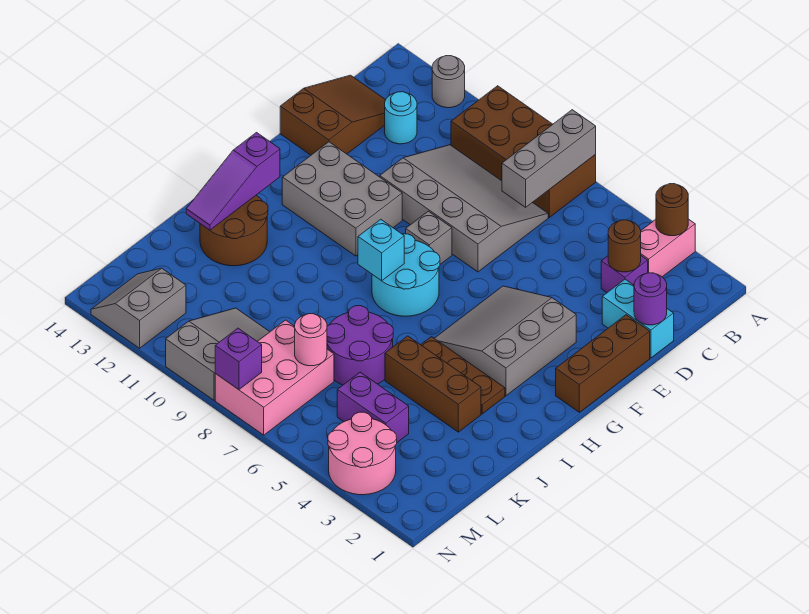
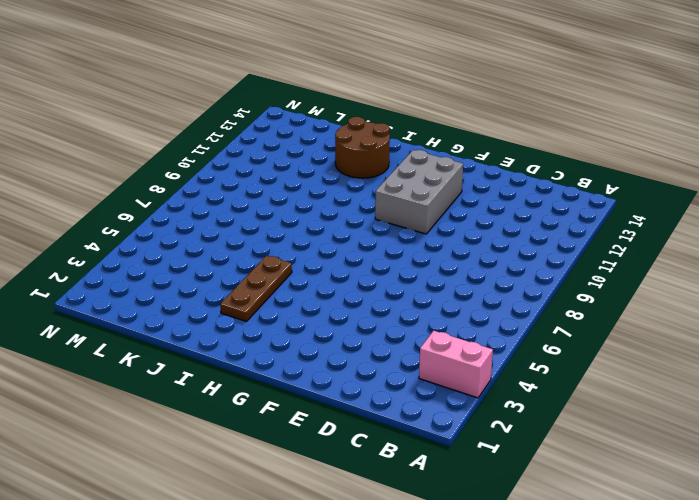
none -> brown 2x4 brick [451,86,596,217]
none -> grey 1x1 round brick [432,56,465,108]
none -> purple 1x1 brick [601,256,648,292]
none -> grey 3x4 slope [380,145,548,272]

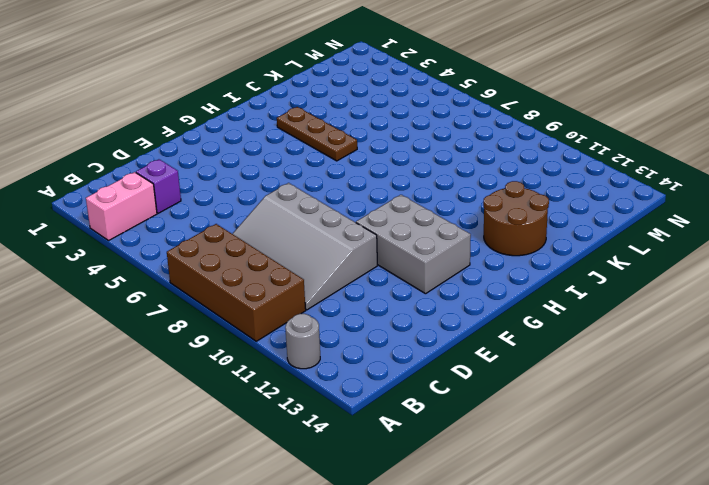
none -> cyan 1x1 round brick [385,92,417,144]
none -> brown 2x3 slope [280,75,385,155]
none -> cyan 1x2 brick [602,279,674,358]
none -> brown 1x3 brick [556,315,650,412]

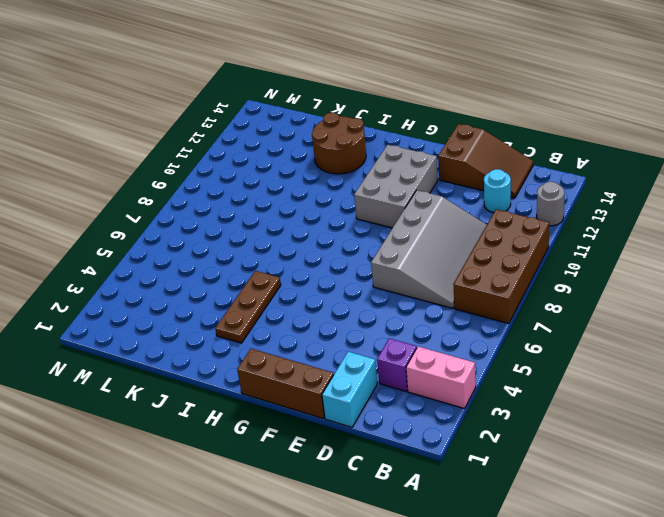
none -> grey 3x3 slope [434,286,576,396]
none -> grey 1x1 brick [406,211,452,264]
none -> cyan 2x2 round brick [372,234,440,316]
none -> brown 1x3 brick [385,336,481,432]

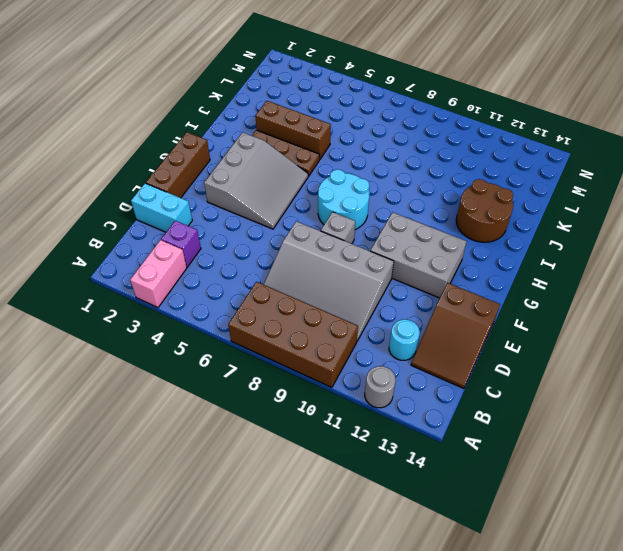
none -> purple 2x2 round brick [327,306,393,385]
none -> purple 1x2 brick [337,372,409,442]
none -> pink 2x3 brick [215,320,334,435]
none -> grey 2x3 slope [166,308,269,400]

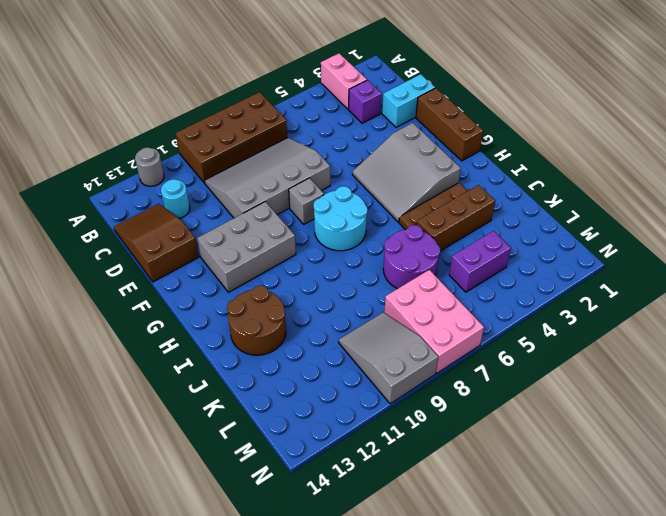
none -> pink 2x2 round brick [328,412,397,495]
none -> grey 2x2 slope [91,268,186,348]
none -> brown 1x1 round brick [656,184,688,236]
none -> grey 1x3 brick [502,110,596,207]

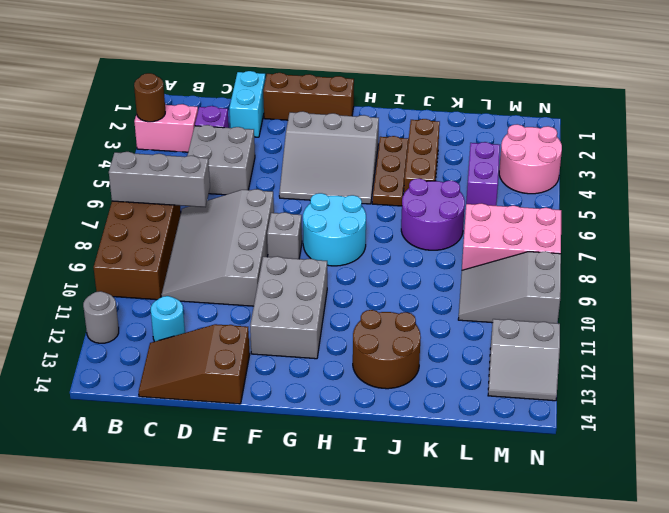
grey 2x2 brick [187,125,255,195] -> none
none -> brown 1x1 round brick [608,220,641,272]
none -> purple 1x1 round brick [634,273,667,325]
none -> cyan 1x1 brick [358,219,404,281]
none -> purple 1x3 slope [186,133,280,230]

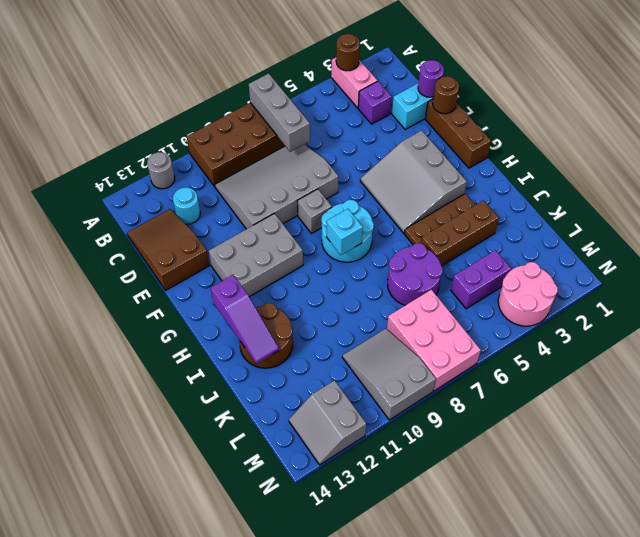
brown 1x1 round brick [433,76,459,114] -> brown 1x1 round brick moved to [608,220,641,272]
none -> pink 1x1 round brick [295,314,327,366]
none -> purple 1x1 brick [215,328,262,390]

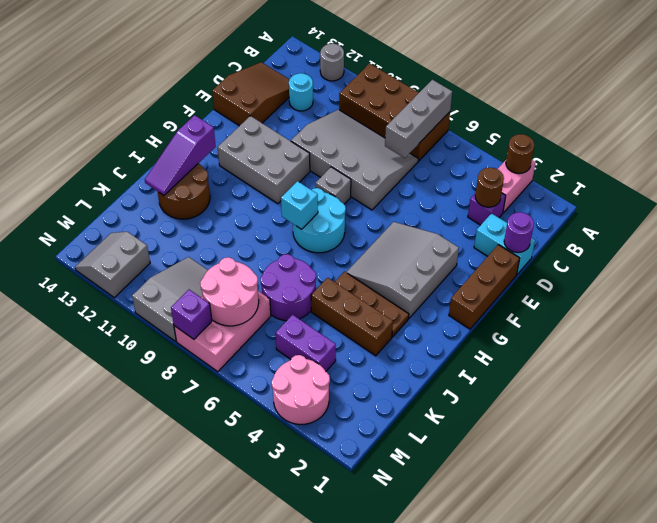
pink 2x2 round brick [200,257,259,326] -> pink 1x1 round brick [295,314,327,366]

